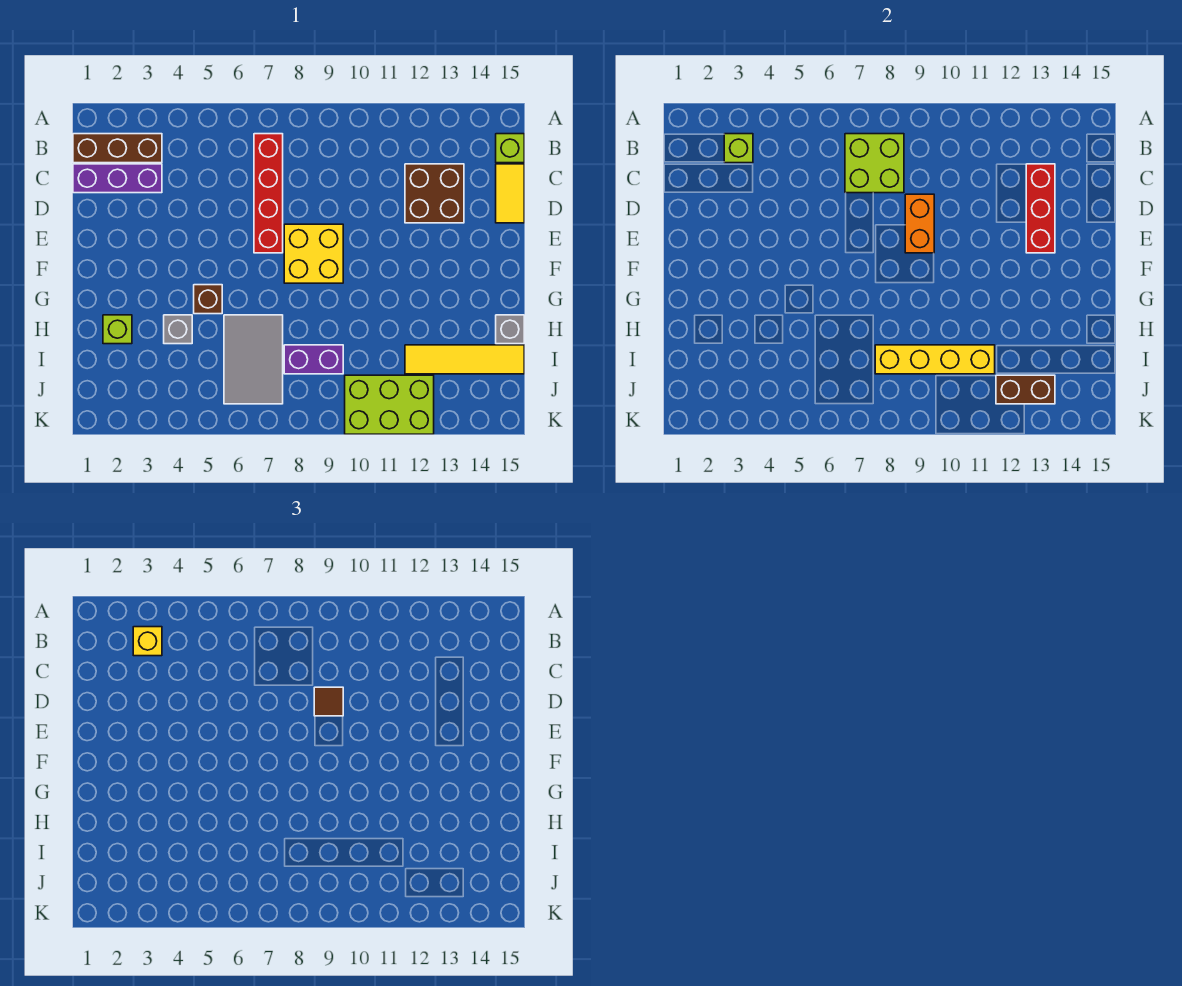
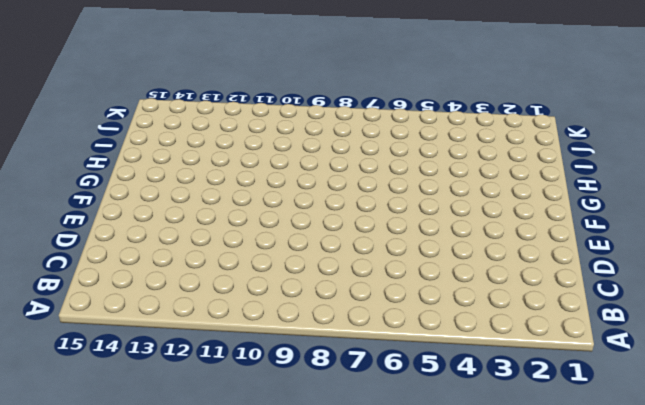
none -> brown 1x3 brick [73,134,162,163]
none -> red 1x4 brick [254,134,283,253]
none -> lime 1x1 brick [496,134,524,163]

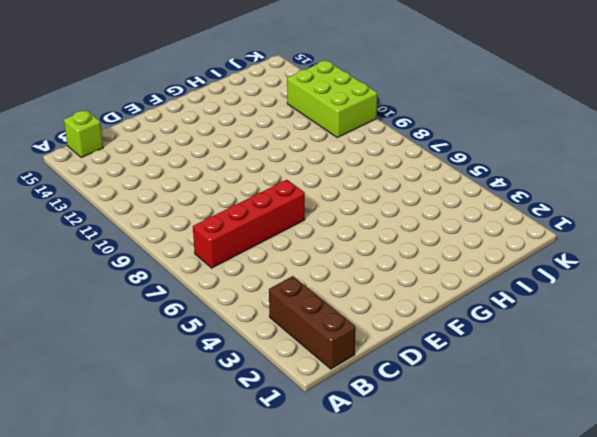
none -> purple 1x3 brick [73,164,162,193]
none -> brown 2x2 brick [405,164,464,223]
none -> yellow 1x2 tile [496,164,524,223]

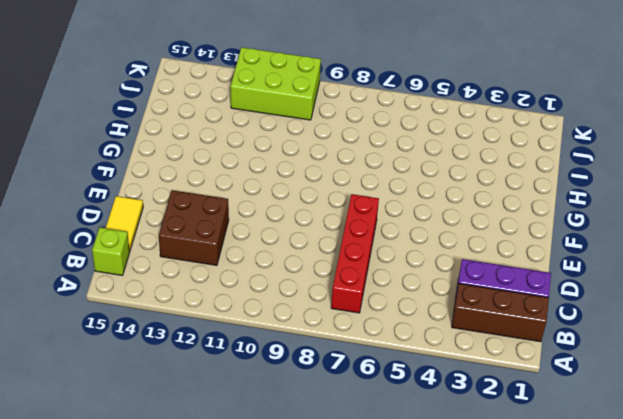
none -> yellow 2x2 brick [284,224,343,283]
none -> brown 1x1 brick [194,285,222,314]
none -> lime 1x1 brick [103,315,132,344]

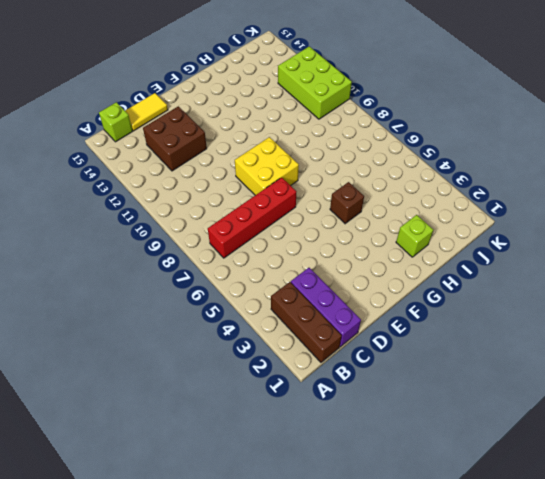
none -> grey 1x1 brick [164,315,192,344]
none -> grey 2x3 tile [224,315,283,404]
none -> grey 1x1 brick [496,315,524,344]

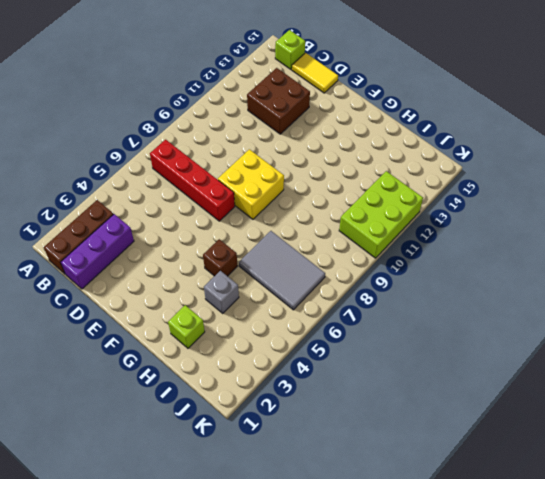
none -> grey 1x1 brick [496,315,524,344]
none -> purple 1x2 brick [284,345,343,374]
none -> yellow 1x4 tile [405,345,524,374]

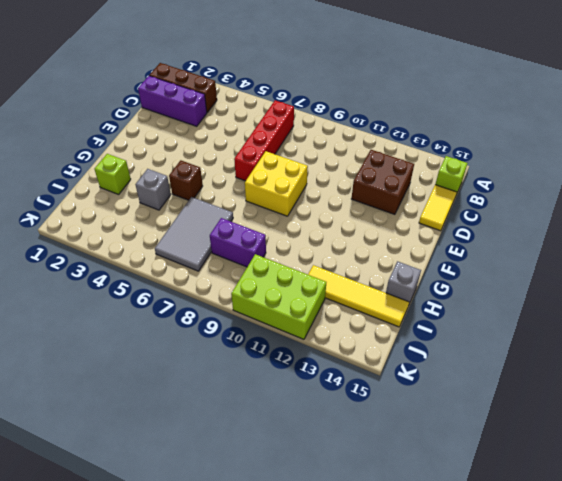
none -> lime 1x1 brick [724,134,753,163]
none -> lime 2x2 brick [845,134,904,193]
none -> red 1x3 brick [1026,164,1055,253]

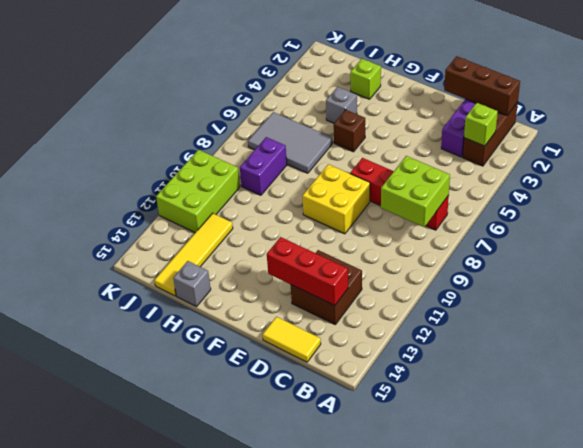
brown 1x3 brick [444,56,520,116] -> none
none -> lime 1x1 brick [496,134,524,163]
none -> orange 1x2 brick [905,194,934,253]
none -> yellow 1x4 brick [875,345,995,374]

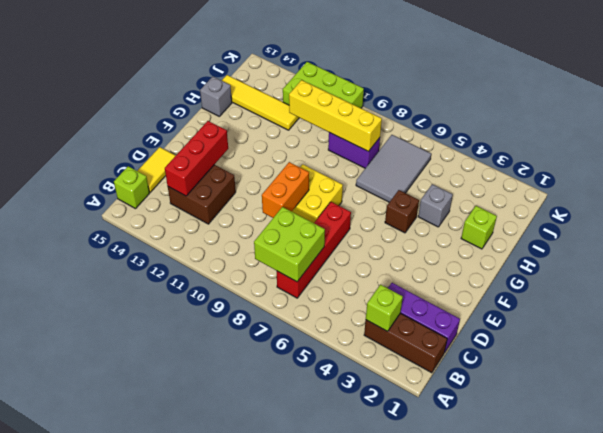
none -> brown 1x2 brick [996,375,1055,404]
none -> yellow 1x1 brick [133,627,162,656]
none -> brown 1x1 tile [314,687,343,716]

